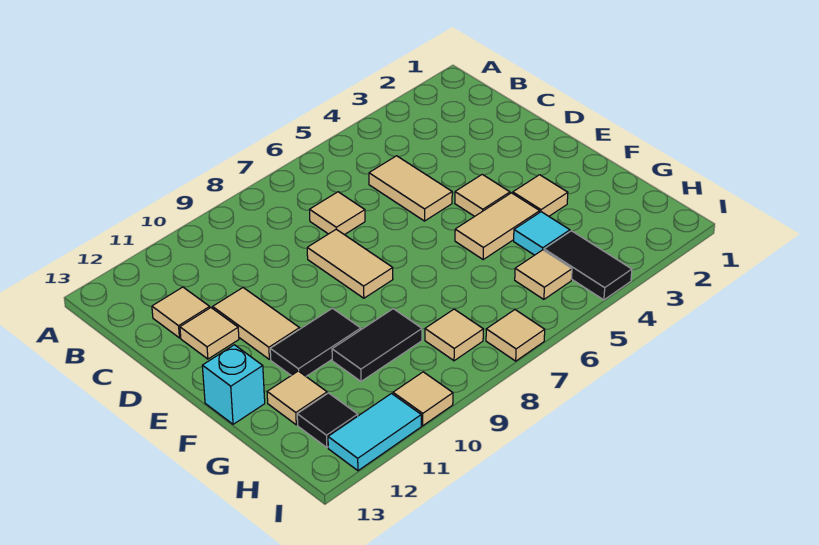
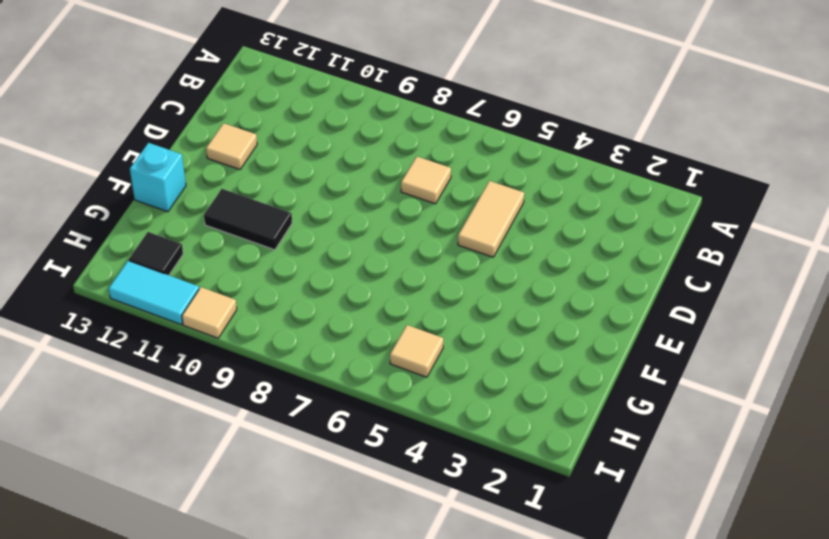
none -> tan 1x1 tile [152,287,210,338]
none -> tan 1x2 tile [307,229,393,298]
none -> tan 1x2 tile [213,288,300,359]

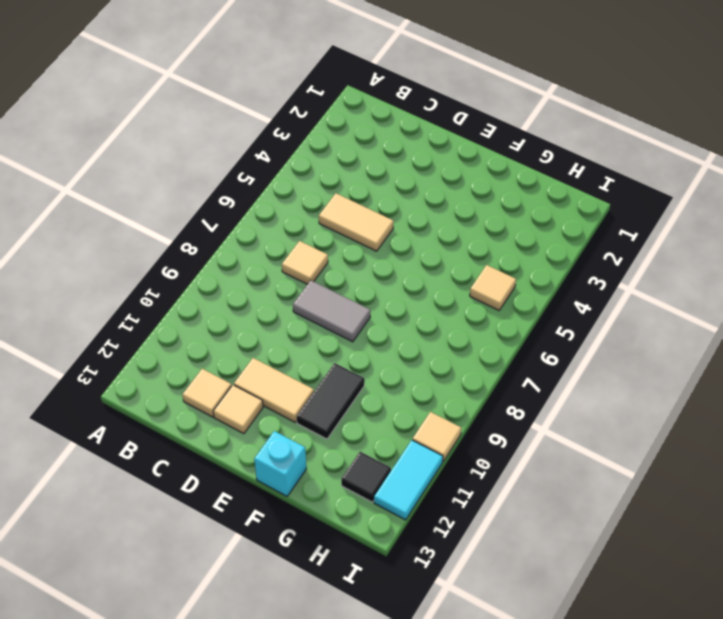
grey 1x2 tile [293,280,370,342] -> tan 1x2 tile [307,229,393,298]
none -> tan 1x1 tile [455,174,510,216]
none -> tan 1x1 tile [513,175,568,216]
none -> tan 1x2 tile [455,193,540,259]

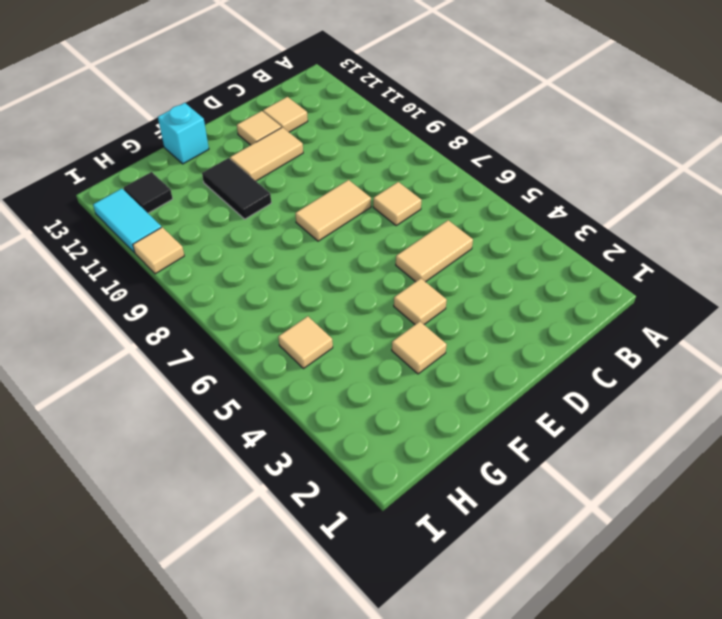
none -> tan 1x2 tile [455,193,540,259]
none -> cyan 1x1 tile [514,212,570,255]
none -> black 1x2 tile [332,309,422,381]

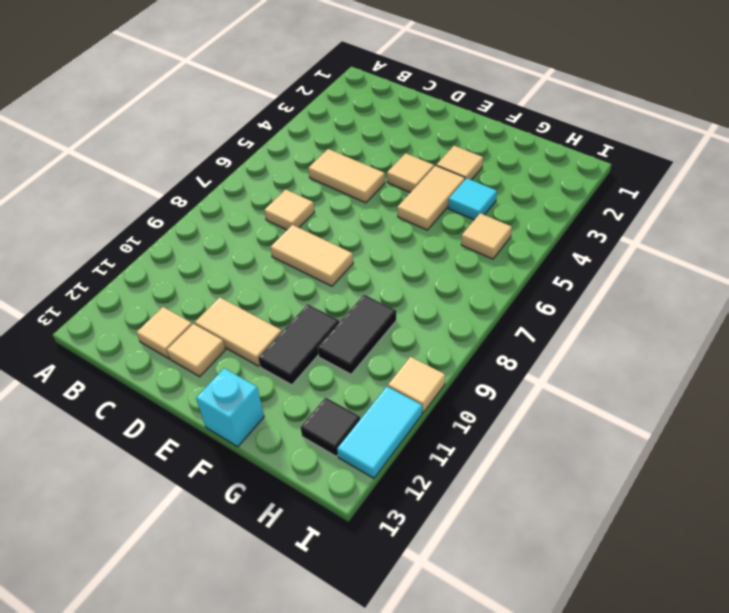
none -> tan 1x1 tile [267,371,327,425]
none -> black 1x2 tile [544,231,632,300]
none -> tan 1x1 tile [425,309,483,361]

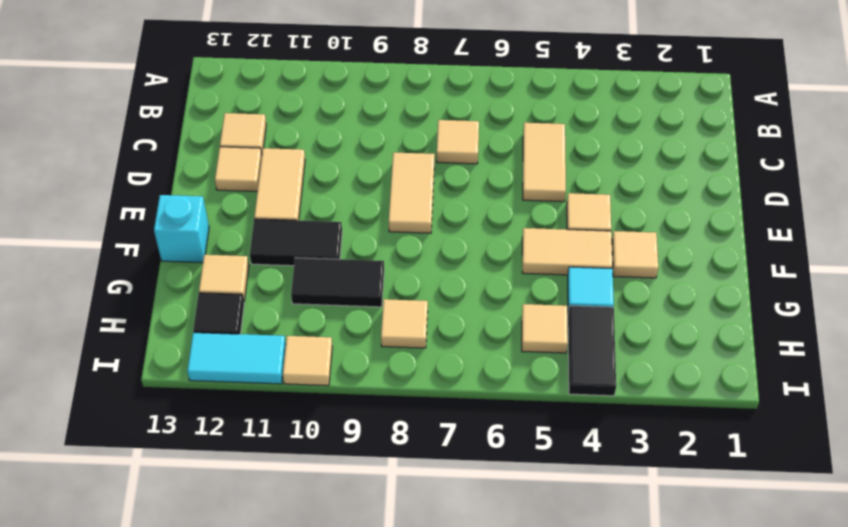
none -> tan 1x1 tile [486,310,545,361]

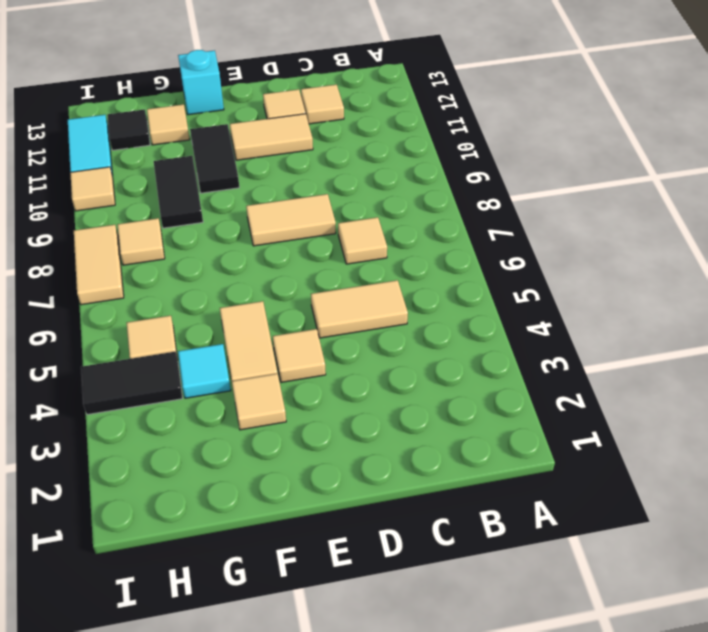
tan 1x2 tile [74,225,124,305] -> tan 1x1 tile [486,310,545,361]

